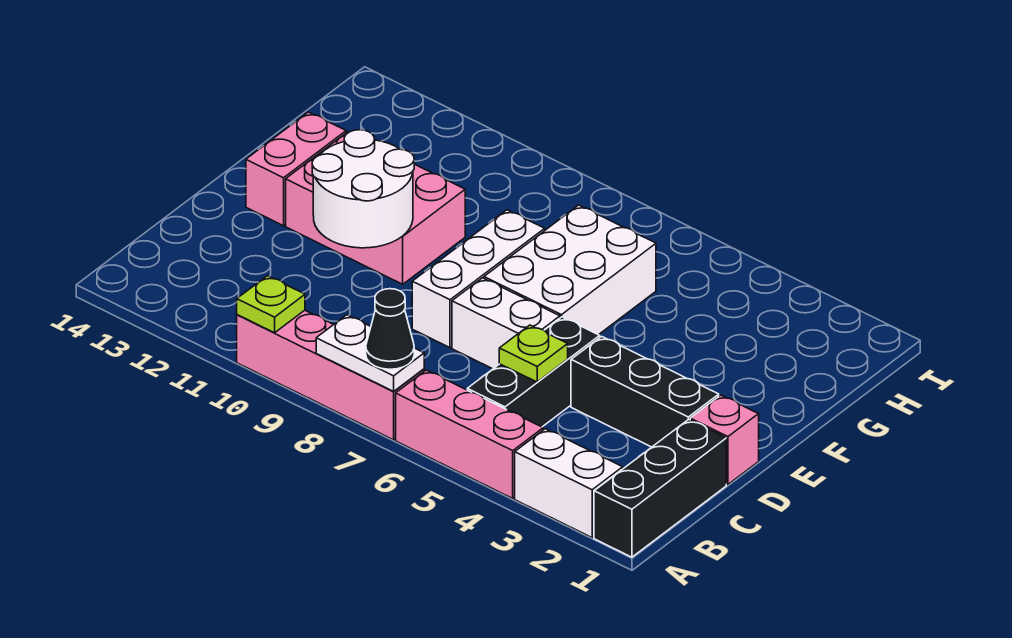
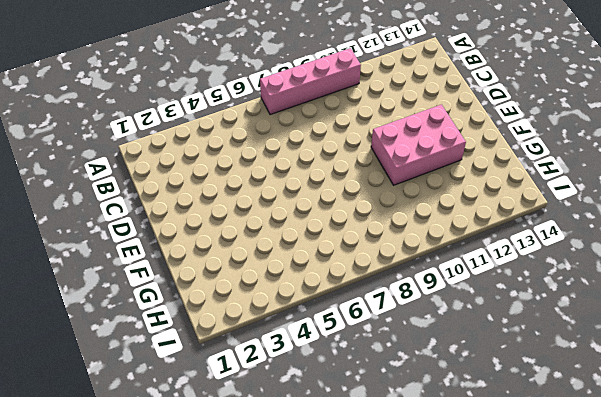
none -> black 1x3 brick [594,419,726,557]
none -> white 1x2 brick [515,429,623,538]
none -> pink 1x3 brick [396,370,543,498]

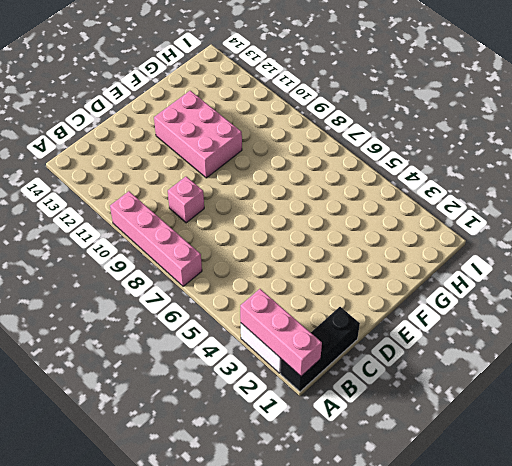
pink 1x3 brick [240,289,322,376] -> pink 1x3 brick moved to [396,370,543,498]
pink 1x1 brick [168,177,204,223] -> pink 1x1 brick moved to [690,395,759,484]
none -> black 1x3 brick [467,317,600,427]
none -> black 1x3 brick [571,337,719,447]
none -> white 1x2 brick [452,278,560,369]

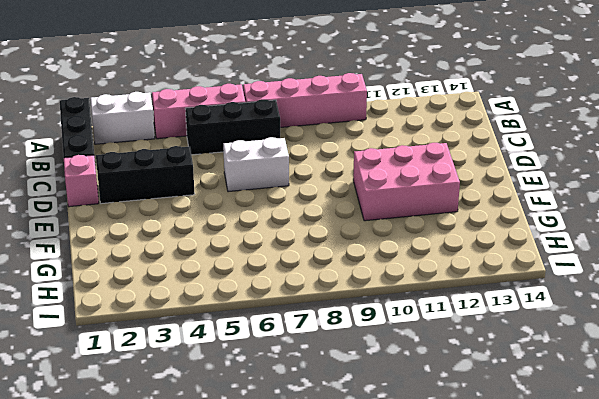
black 1x3 brick [185,99,280,155] -> black 1x3 brick turned to [467,317,600,427]
none -> white 1x3 brick [412,210,545,348]
none -> white 2x3 brick [484,205,656,335]
none -> pink 1x2 brick [246,112,346,226]

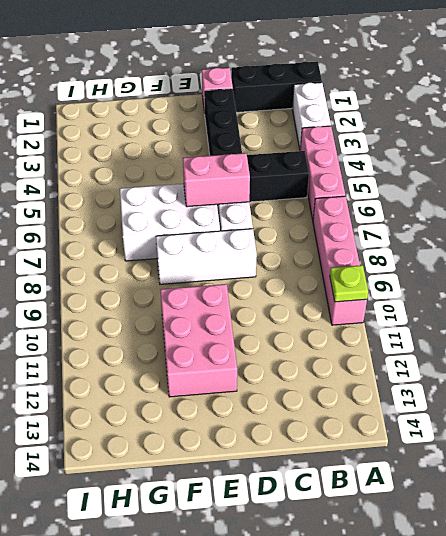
pink 1x2 brick [183,153,250,207] -> pink 1x2 brick moved to [246,112,346,226]
none -> white 1x2 plate [316,315,424,391]
none -> lime 1x1 plate [499,325,568,382]
none -> white 2x2 round brick [312,130,414,248]

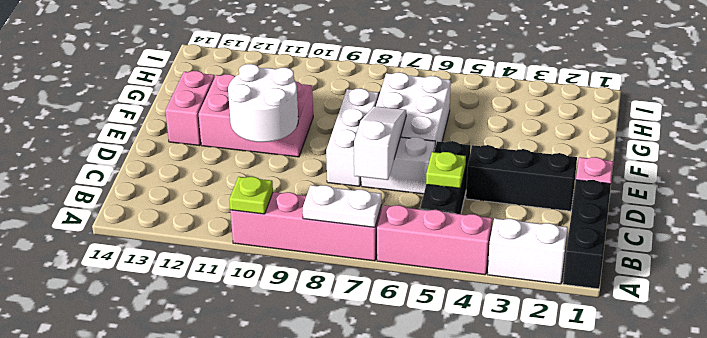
white 1x3 slope [354,106,406,180] -> none
none -> black 1x1 cone [366,289,414,369]

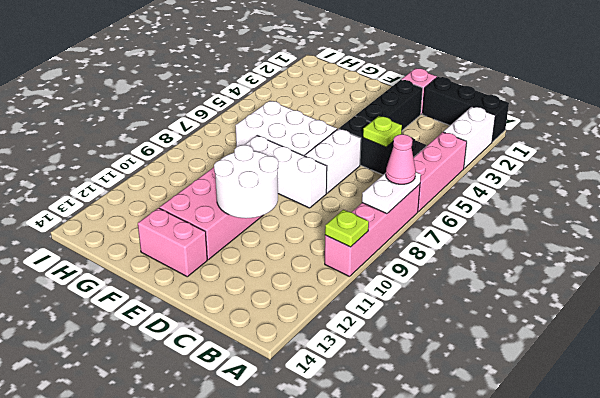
pink 1x1 cone [386,134,416,184] -> black 1x1 cone [366,289,414,369]

